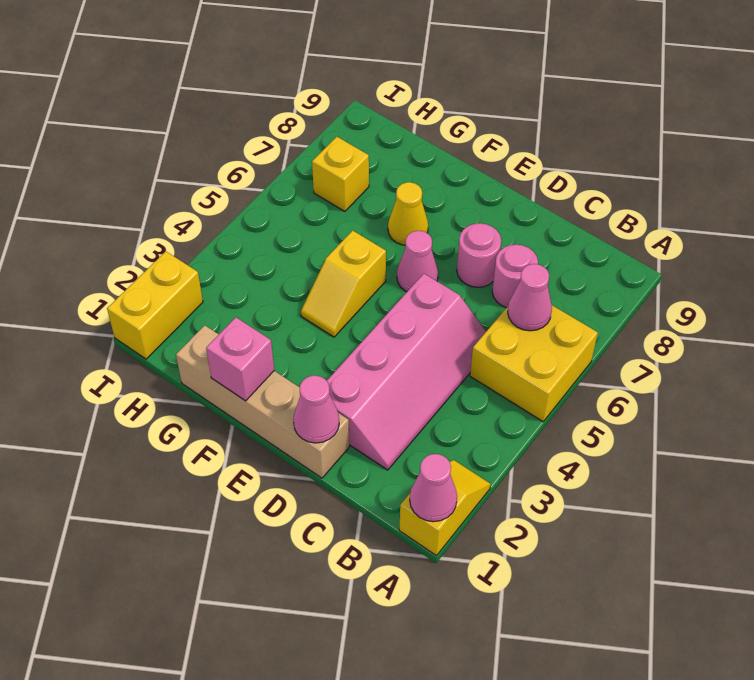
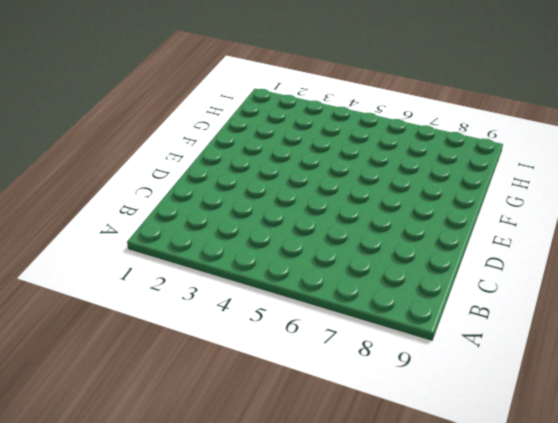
none -> yellow 1x2 slope [399,460,491,556]
none -> yellow 2x2 brick [470,305,598,422]
none -> pink 2x4 slope [327,274,486,470]

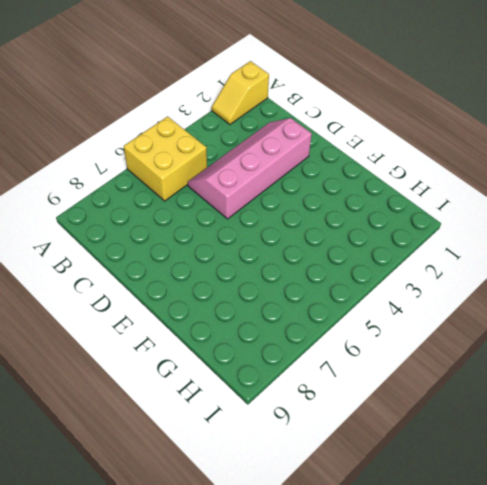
none -> pink 1x1 round brick [492,244,538,308]
none -> tan 1x4 brick [176,325,349,478]
none -> pink 1x1 round brick [457,223,501,287]

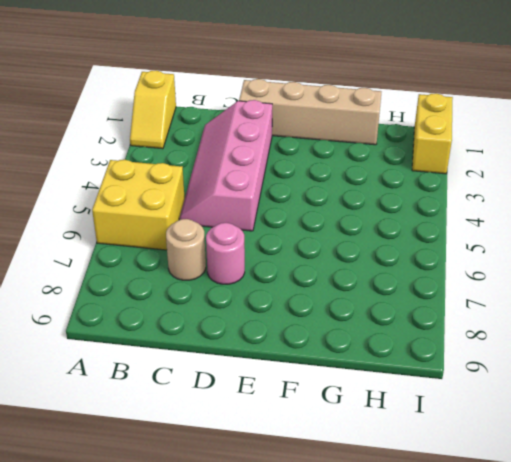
tan 1x1 round brick [166,219,206,280] -> pink 1x1 round brick [492,244,538,308]
none -> pink 1x1 cone [397,231,438,292]
none -> yellow 1x2 slope [301,230,386,337]
none -> yellow 1x1 cone [388,182,428,245]

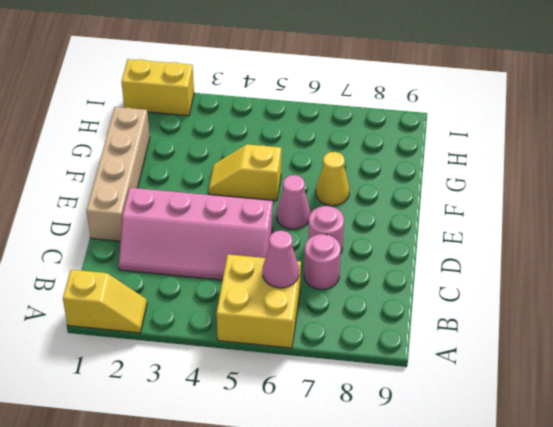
none -> yellow 1x1 brick [312,137,369,211]
none -> pink 1x1 cone [410,454,457,522]
none -> pink 1x1 cone [293,376,339,443]

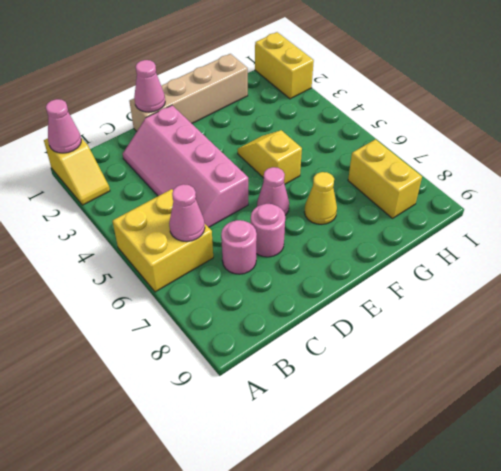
yellow 1x2 brick [348,139,422,218] -> yellow 1x1 brick [312,137,369,211]
none -> pink 1x1 brick [206,317,274,401]

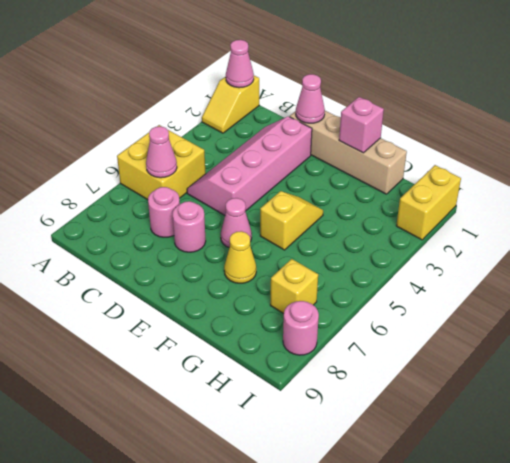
pink 1x1 round brick [283,301,319,355] -> none

